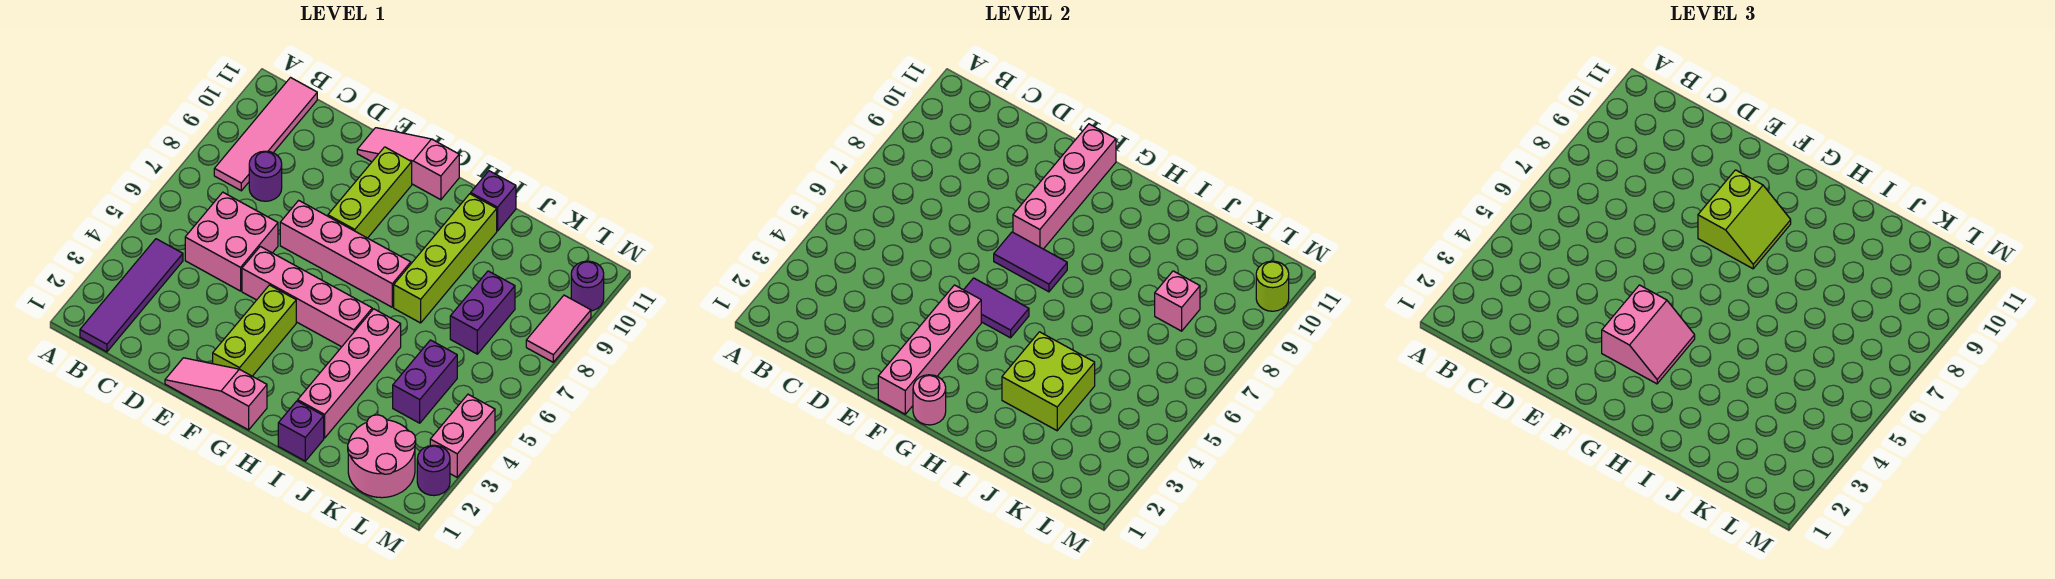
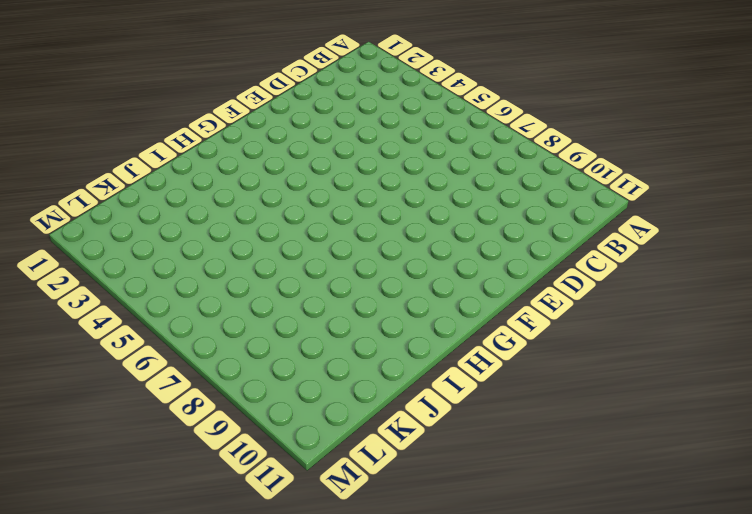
none -> purple 1x4 tile [80,239,183,352]
none -> pink 1x4 tile [214,78,317,191]
none -> pink 2x2 brick [185,192,278,291]
none -> purple 1x1 round brick [249,151,282,201]

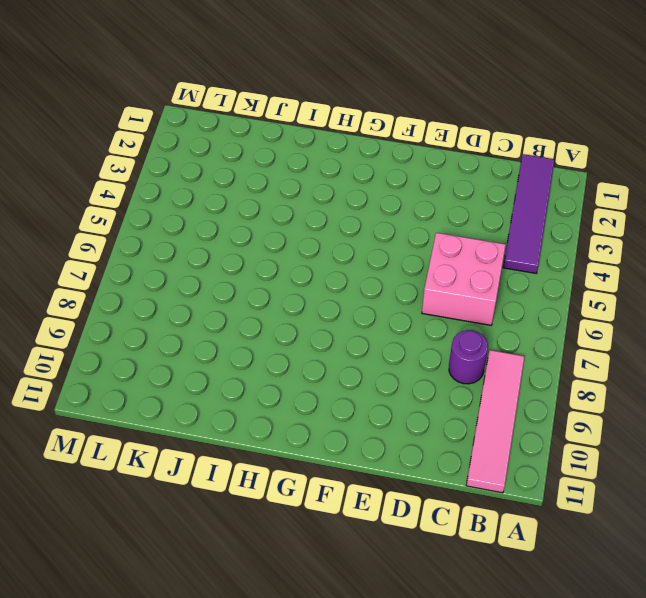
none -> pink 1x3 slope [165,358,267,430]
none -> pink 1x4 brick [242,246,372,347]
none -> pink 1x4 brick [280,200,411,307]
none -> pink 1x3 slope [357,128,459,200]

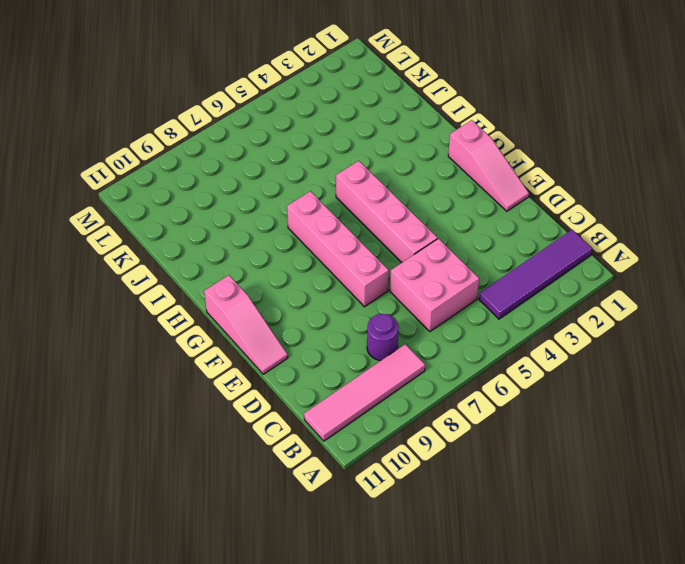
none -> lime 1x3 brick [213,285,296,376]
none -> lime 1x3 brick [328,147,412,238]
none -> purple 1x1 brick [278,401,324,461]
none -> pink 1x4 brick [298,309,401,438]

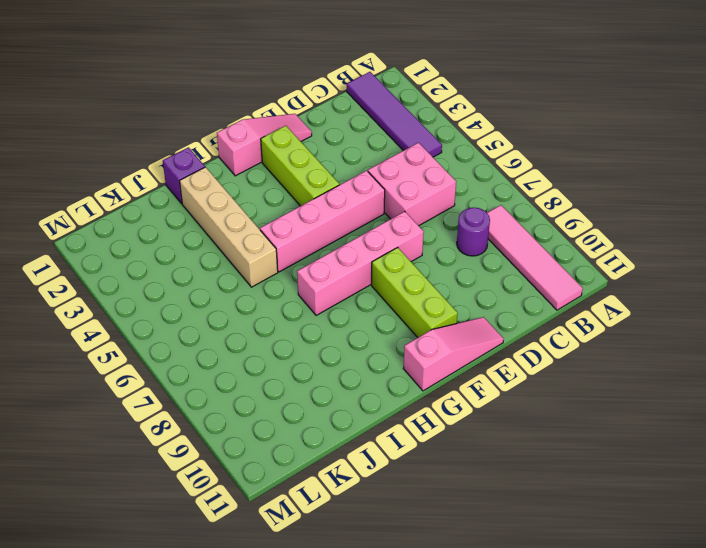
tan 1x4 brick [180,167,278,287] -> pink 1x4 brick [298,309,401,438]
none -> lime 1x4 brick [394,194,497,323]
none -> purple 1x1 brick [471,171,516,231]
none -> pink 2x2 round brick [348,415,416,498]
none -> purple 1x2 brick [393,340,457,423]

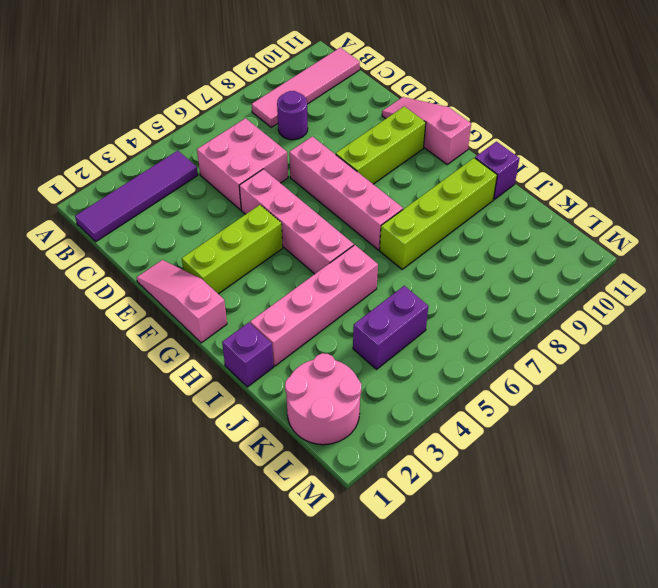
none -> purple 1x2 brick [450,271,515,354]
none -> purple 1x1 round brick [417,445,450,496]
none -> pink 1x2 brick [430,394,495,477]
none -> pink 1x2 tile [526,295,591,362]

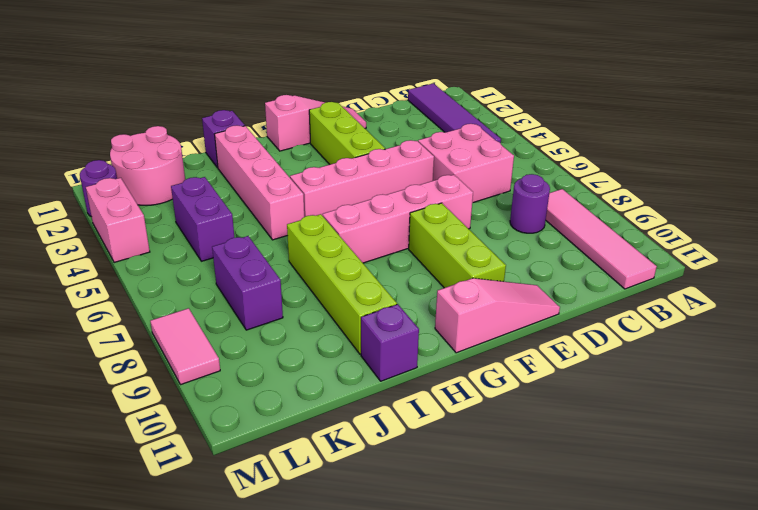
none -> purple 1x1 round brick [571,261,604,311]
none -> pink 1x4 brick [878,285,981,414]
none -> purple 1x2 tile [964,278,1029,338]
none -> purple 1x2 tile [994,232,1067,292]

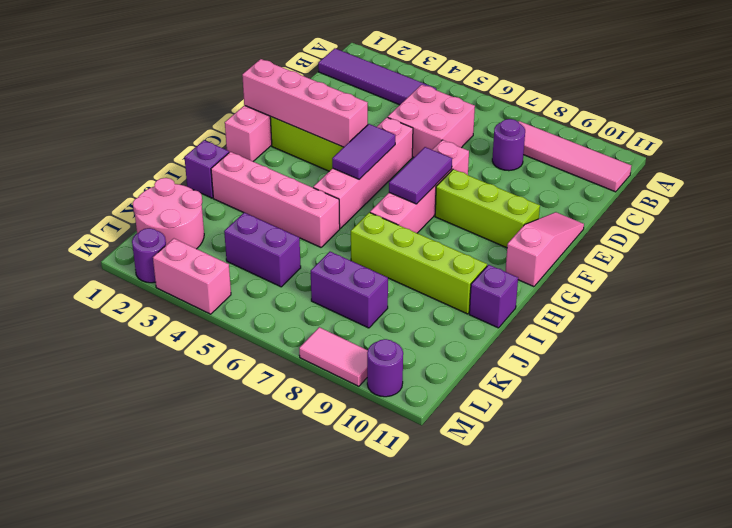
none -> pink 1x4 brick [1013,124,1116,249]
none -> pink 1x1 round brick [913,375,946,425]
none -> lime 2x2 brick [1002,332,1095,431]
none -> pink 1x1 brick [1155,271,1200,331]

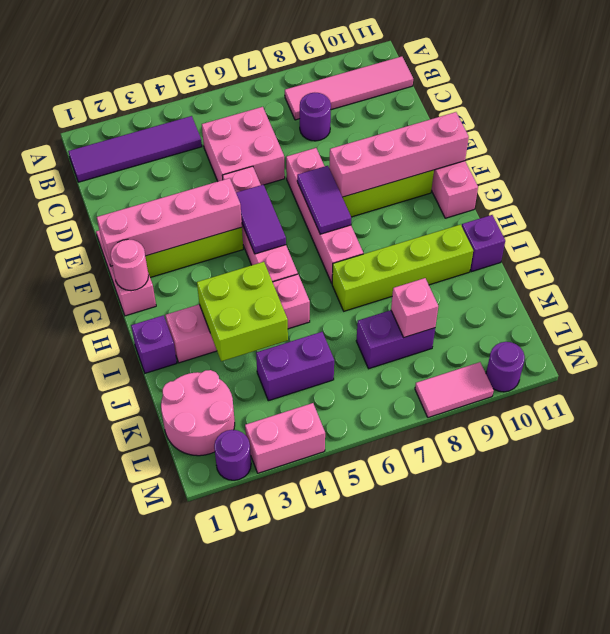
none -> lime 1x1 round brick [1256,261,1289,311]
none -> pink 2x2 slope [1602,285,1695,384]
none -> lime 2x2 slope [1698,170,1791,269]

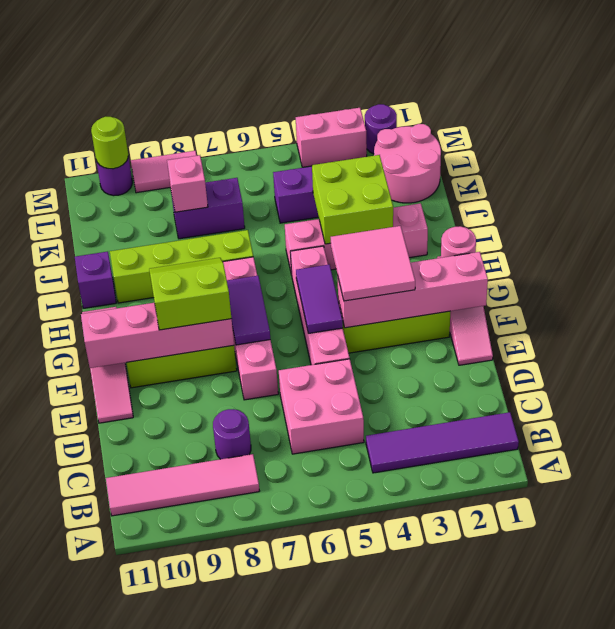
pink 2x2 tile [330,226,415,301] -> pink 2x2 slope [1602,285,1695,384]
none -> purple 1x1 brick [278,401,324,461]

